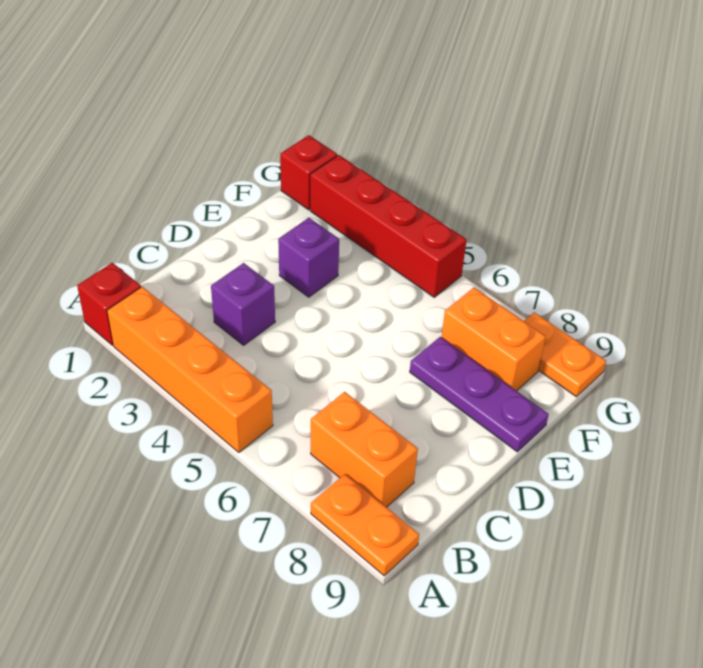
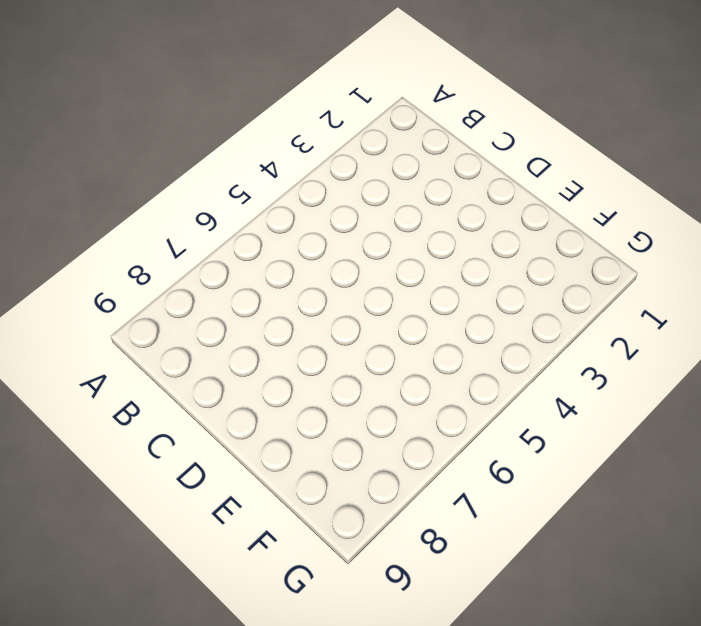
none -> red 1x1 brick [77,263,141,345]
none -> orange 1x4 brick [107,287,273,453]

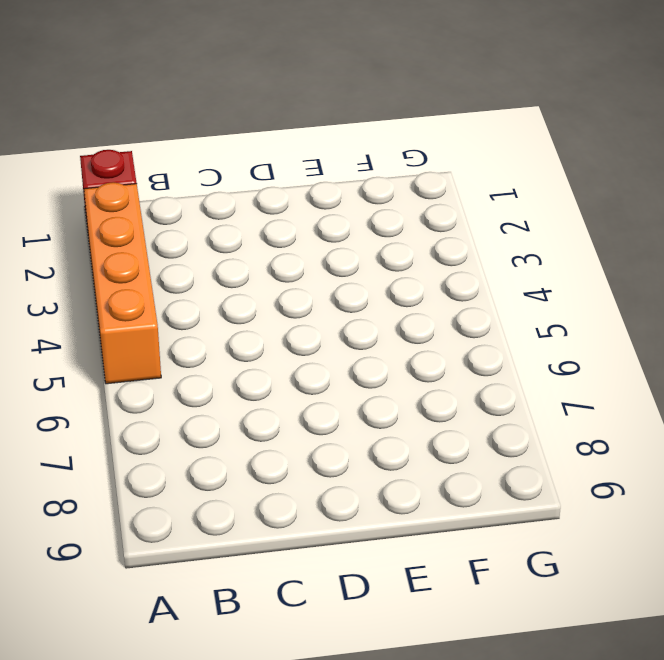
none -> orange 1x2 plate [311,474,419,576]
none -> orange 1x2 brick [311,392,418,507]

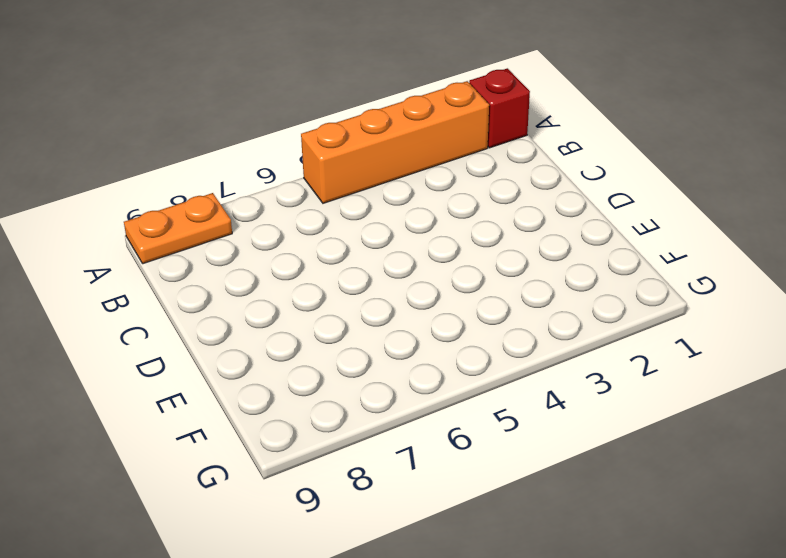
none -> orange 1x2 brick [311,392,418,507]
none -> purple 1x1 brick [211,263,275,345]

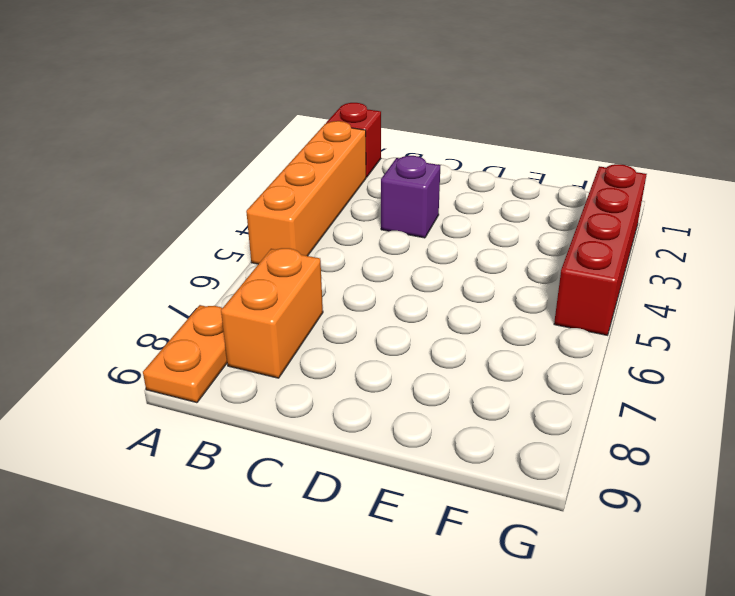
none -> purple 1x1 brick [278,218,339,297]
none -> purple 1x3 plate [410,337,549,452]

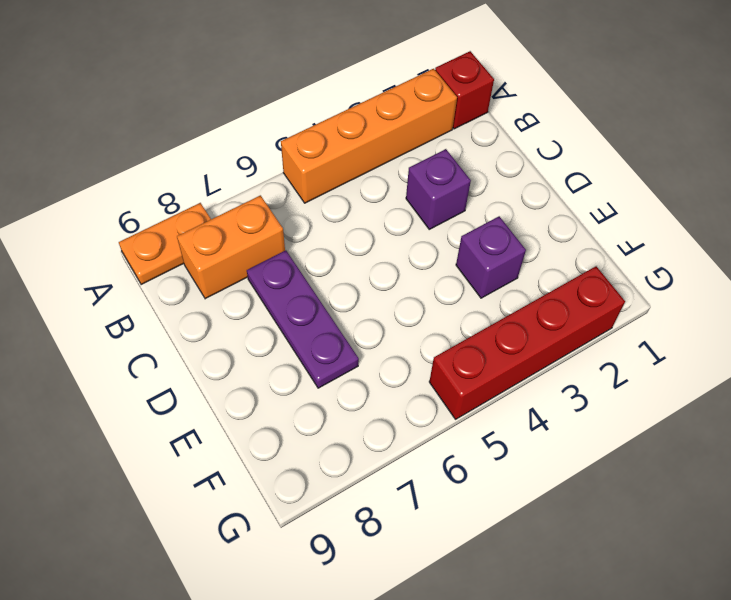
purple 1x3 plate [247,250,359,388] -> purple 1x3 plate turned to [410,337,549,452]
none -> orange 1x2 brick [442,288,546,391]
none -> red 1x1 brick [280,135,337,210]

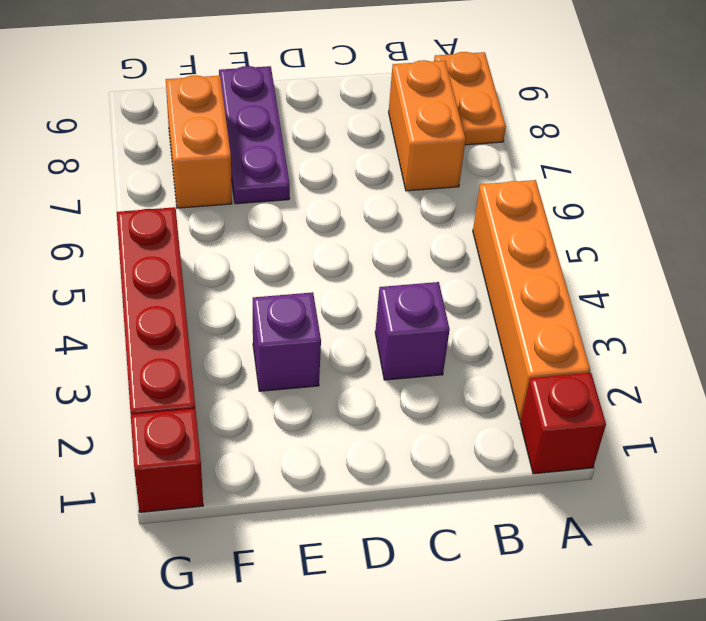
none -> orange 1x2 plate [524,312,606,397]

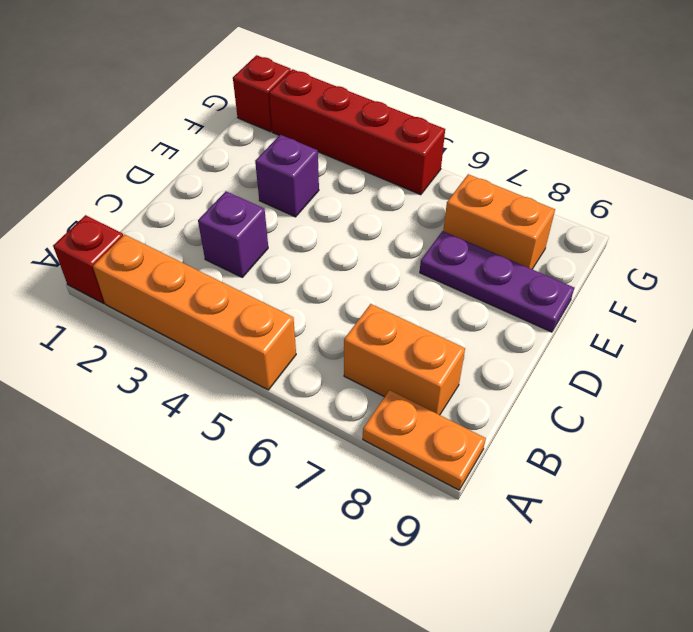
none -> orange 1x2 plate [524,312,606,397]

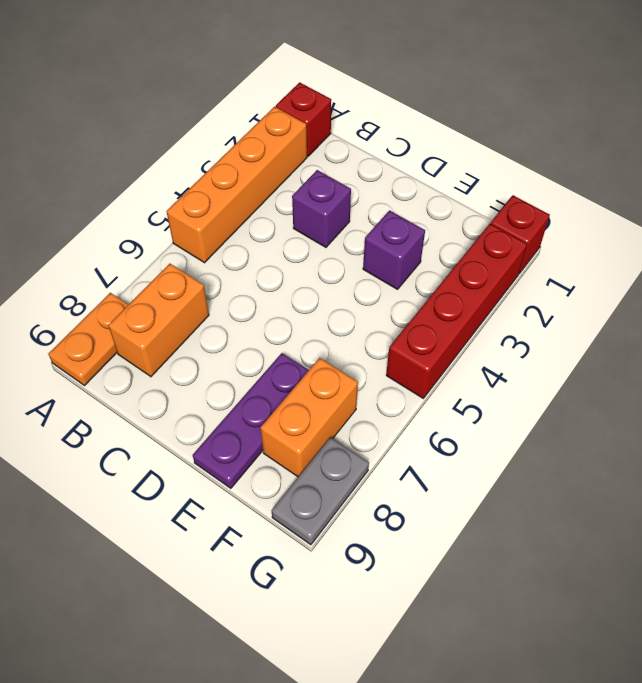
grey 1x2 plate [272,437,369,545] -> orange 1x2 plate [524,312,606,397]

